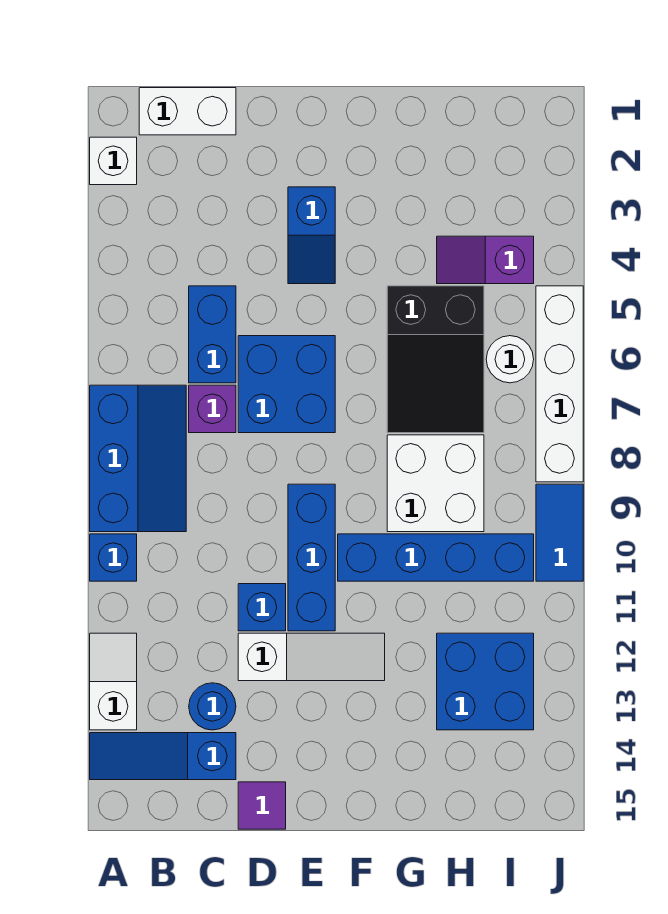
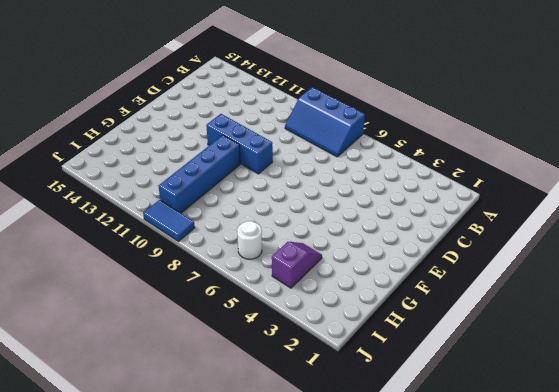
none -> white 1x1 brick [90,137,137,185]
none -> blue 1x1 brick [90,534,137,581]
none -> white 1x2 slope [90,633,137,730]

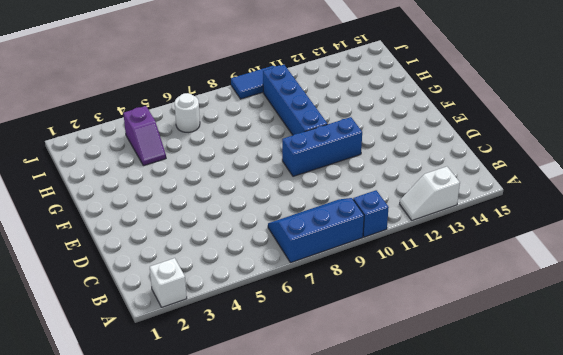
none -> blue 1x3 slope [90,733,236,780]
none -> white 1x2 brick [139,88,236,135]
none -> blue 1x2 brick [189,286,236,383]

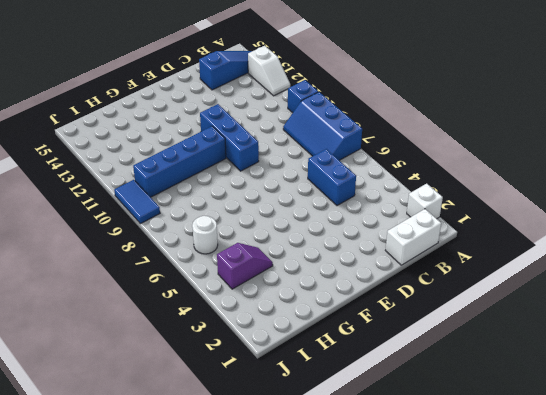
none -> purple 1x1 brick [189,385,236,433]
none -> blue 1x1 round brick [189,683,236,730]
none -> blue 2x2 brick [238,336,335,433]

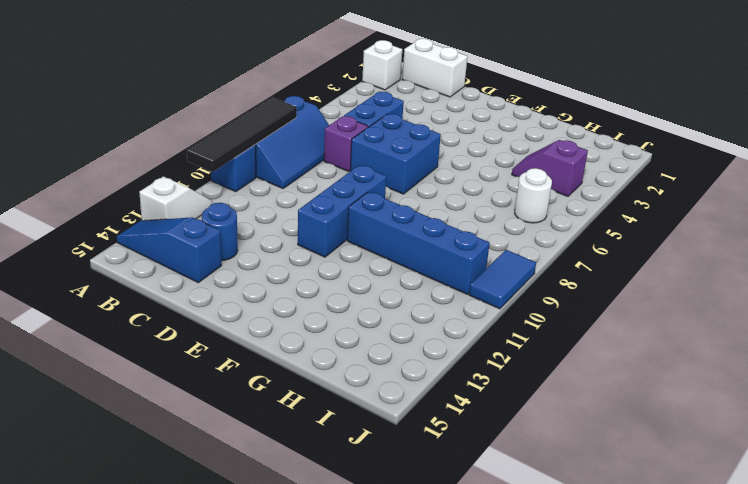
black 1x4 tile [187,97,297,172] -> none
none -> blue 1x1 brick [238,584,286,631]
none -> white 1x3 slope [238,633,385,681]
none -> purple 1x1 tile [238,782,286,829]

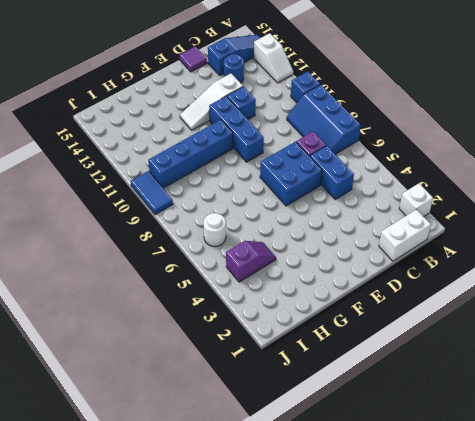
none -> blue 1x2 slope [288,187,335,284]
none -> black 2x3 slope [387,286,484,433]
none -> white 2x2 brick [387,435,484,532]

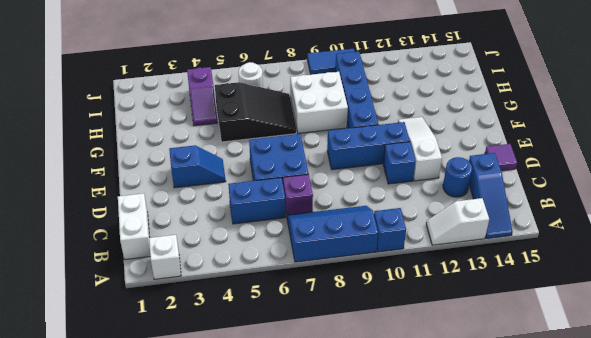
none -> blue 2x2 brick [437,633,534,730]
none -> white 1x4 brick [536,286,583,482]

